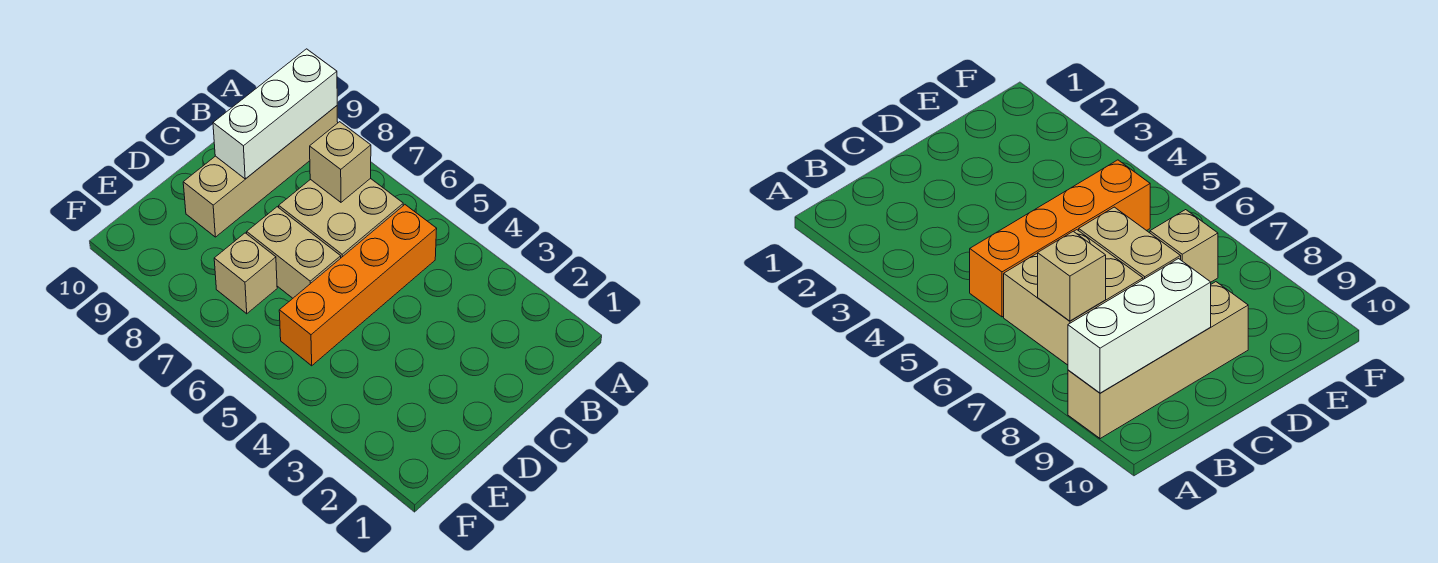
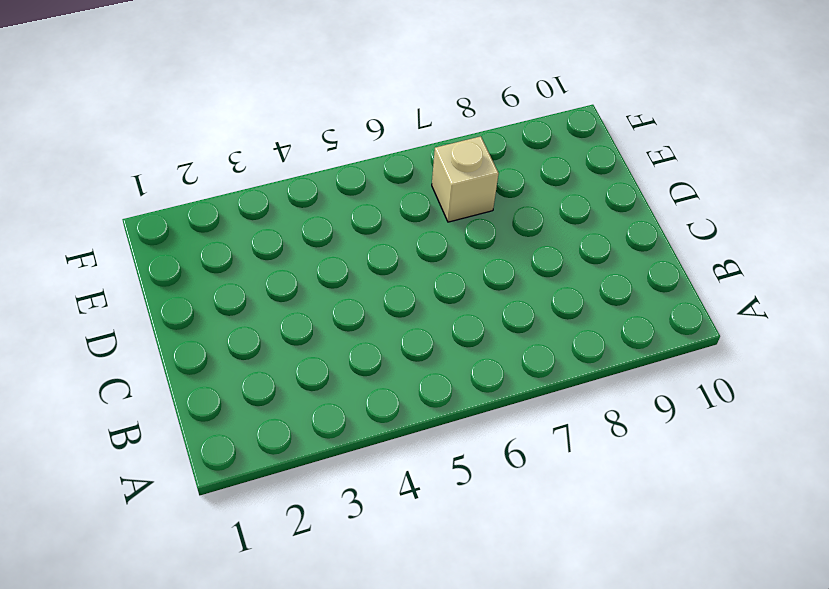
none -> tan 1x4 brick [183,106,338,237]
none -> orange 1x4 brick [279,205,437,366]

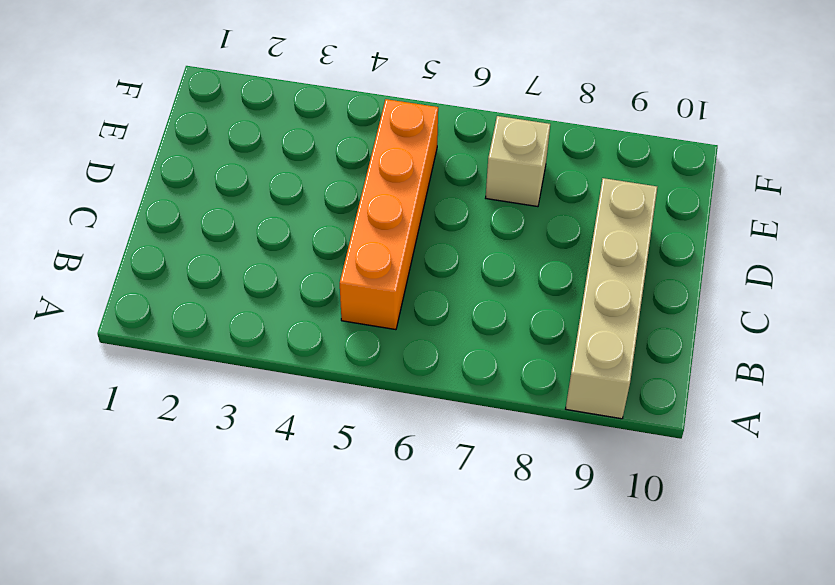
none -> tan 2x2 brick [279,178,403,258]
none -> tan 1x2 brick [247,207,341,298]

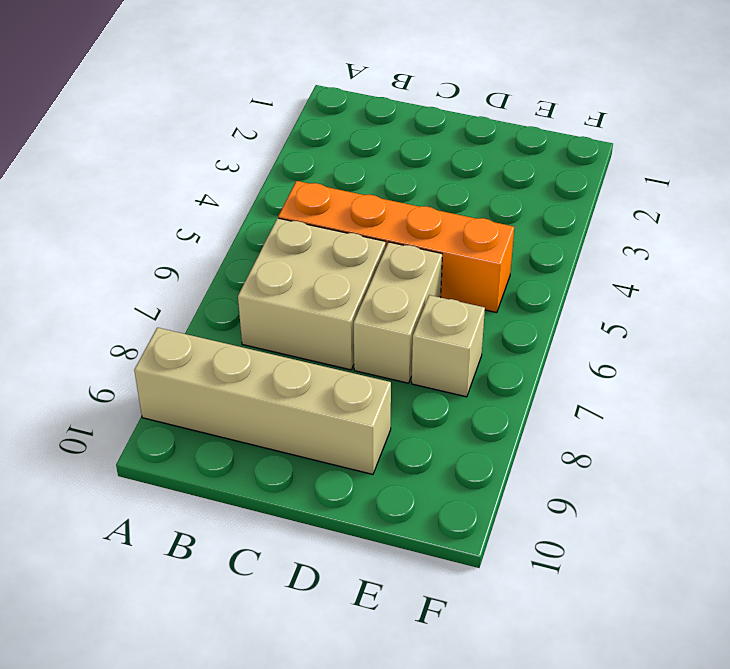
none -> white 1x3 brick [213,49,337,179]
none -> tan 1x1 brick [310,122,371,202]

